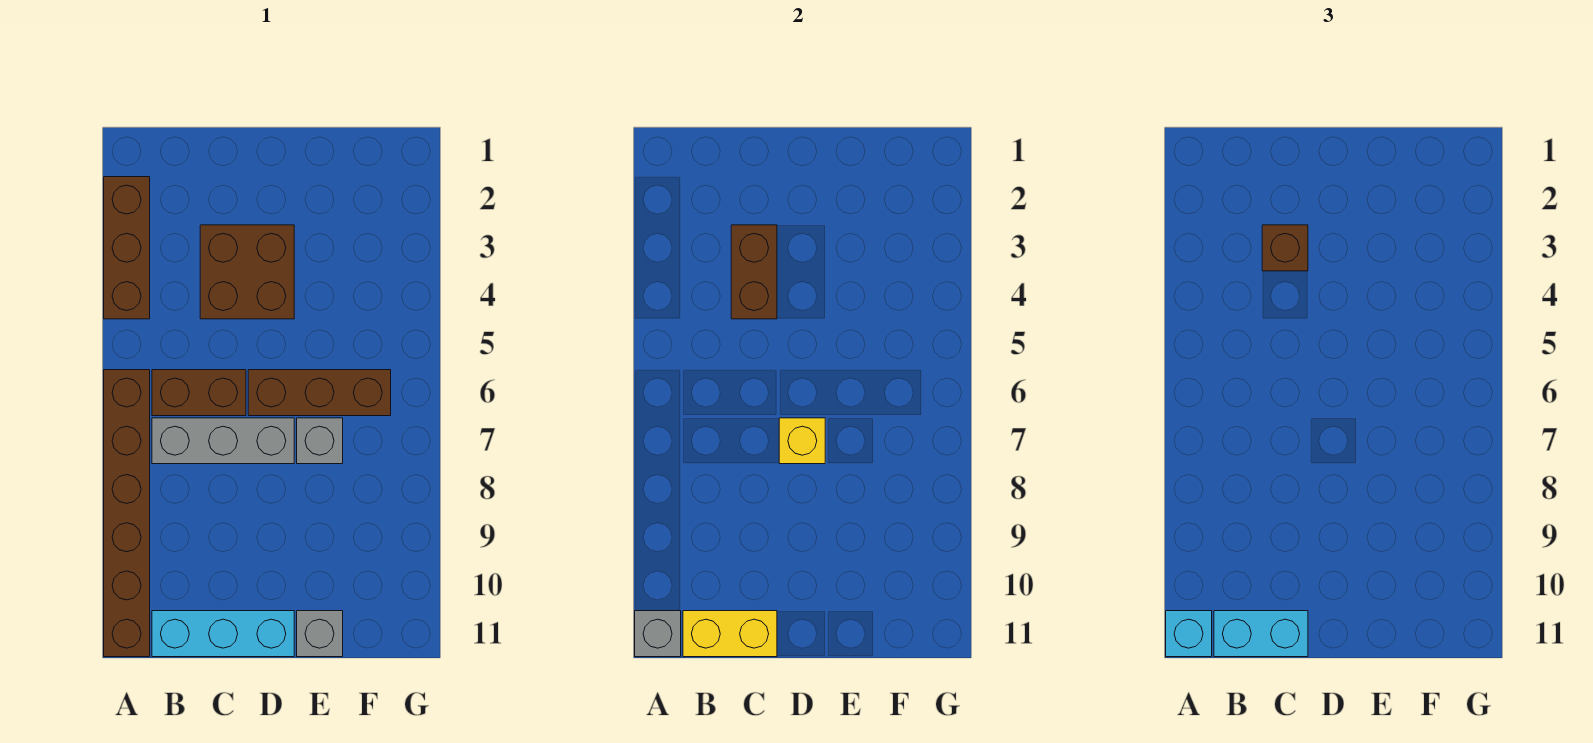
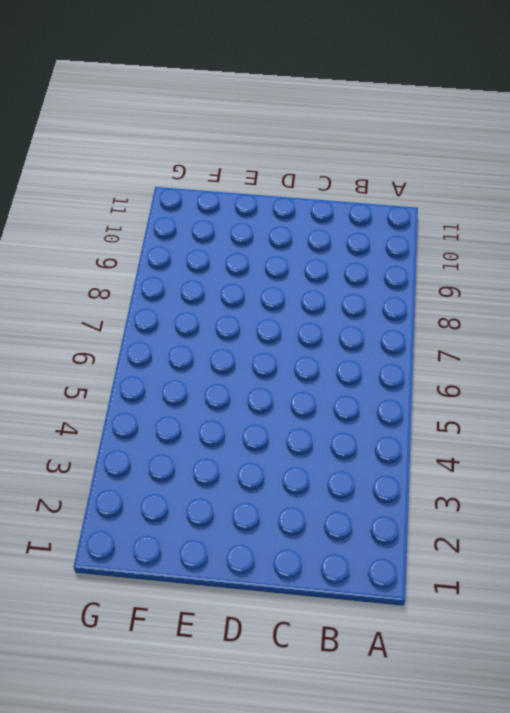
none -> brown 1x3 brick [104,177,150,319]
none -> brown 1x6 brick [104,370,150,657]
none -> brown 1x2 brick [152,370,246,416]

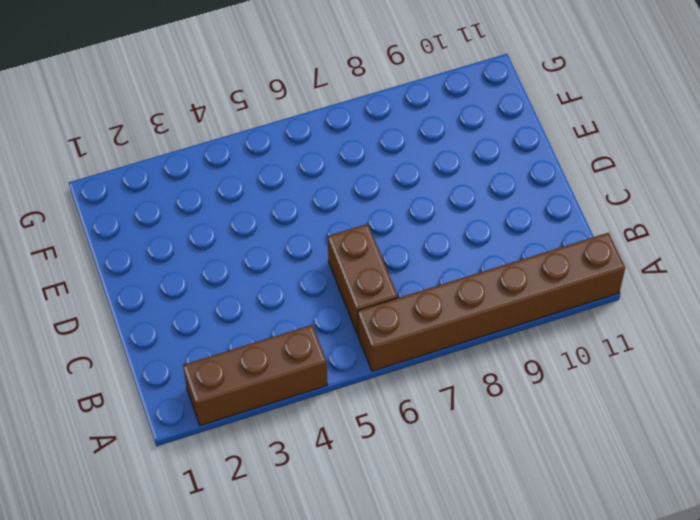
none -> grey 1x3 brick [152,418,294,464]
none -> cyan 1x3 brick [152,611,294,657]
none -> brown 2x2 brick [200,225,294,319]

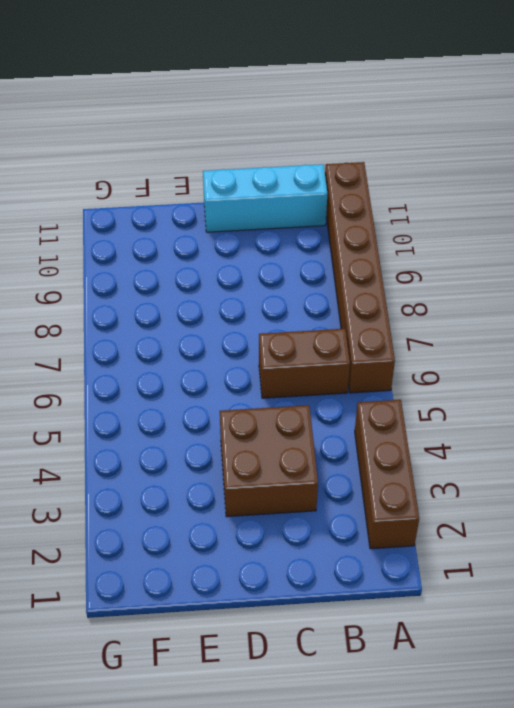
none -> grey 1x3 brick [152,418,294,464]
none -> brown 1x3 brick [248,370,391,416]
none -> grey 1x1 brick [297,418,343,464]

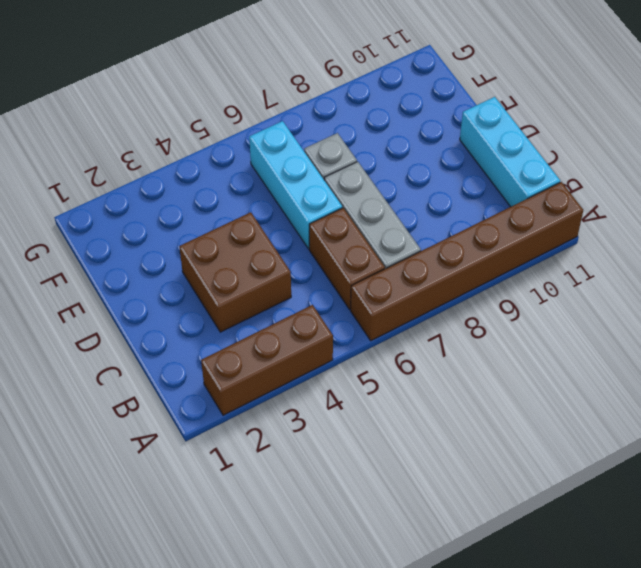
cyan 1x3 brick [249,121,342,249] -> brown 1x3 brick [248,370,391,416]
none -> grey 1x1 brick [297,611,343,657]
none -> grey 1x1 brick [635,611,681,657]
none -> yellow 1x2 brick [683,611,777,657]

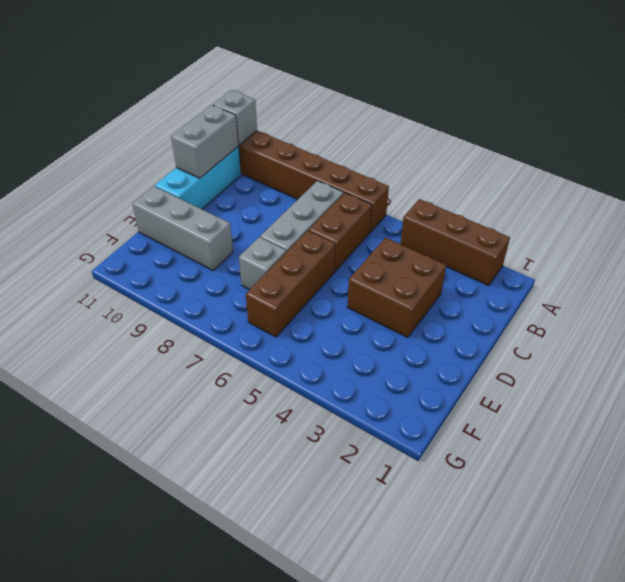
grey 1x2 brick [171,105,239,178] -> yellow 1x2 brick [683,611,777,657]
grey 1x3 brick [132,186,233,270] -> grey 1x1 brick [297,611,343,657]
none -> brown 1x2 brick [731,225,777,319]
none -> yellow 1x1 brick [779,418,825,464]
none -> cyan 1x1 brick [1166,611,1212,657]

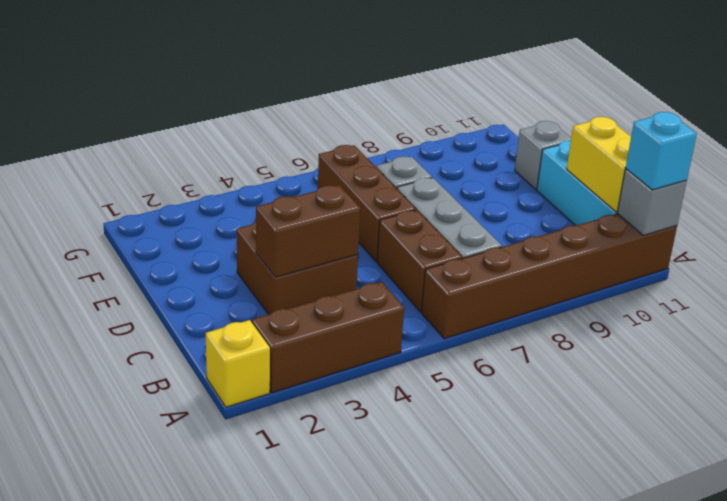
yellow 1x1 brick [206,320,270,407] -> yellow 1x1 brick moved to [779,418,825,464]
none -> cyan 1x2 brick [1214,611,1308,657]
none -> brown 1x1 brick [1262,225,1308,271]

